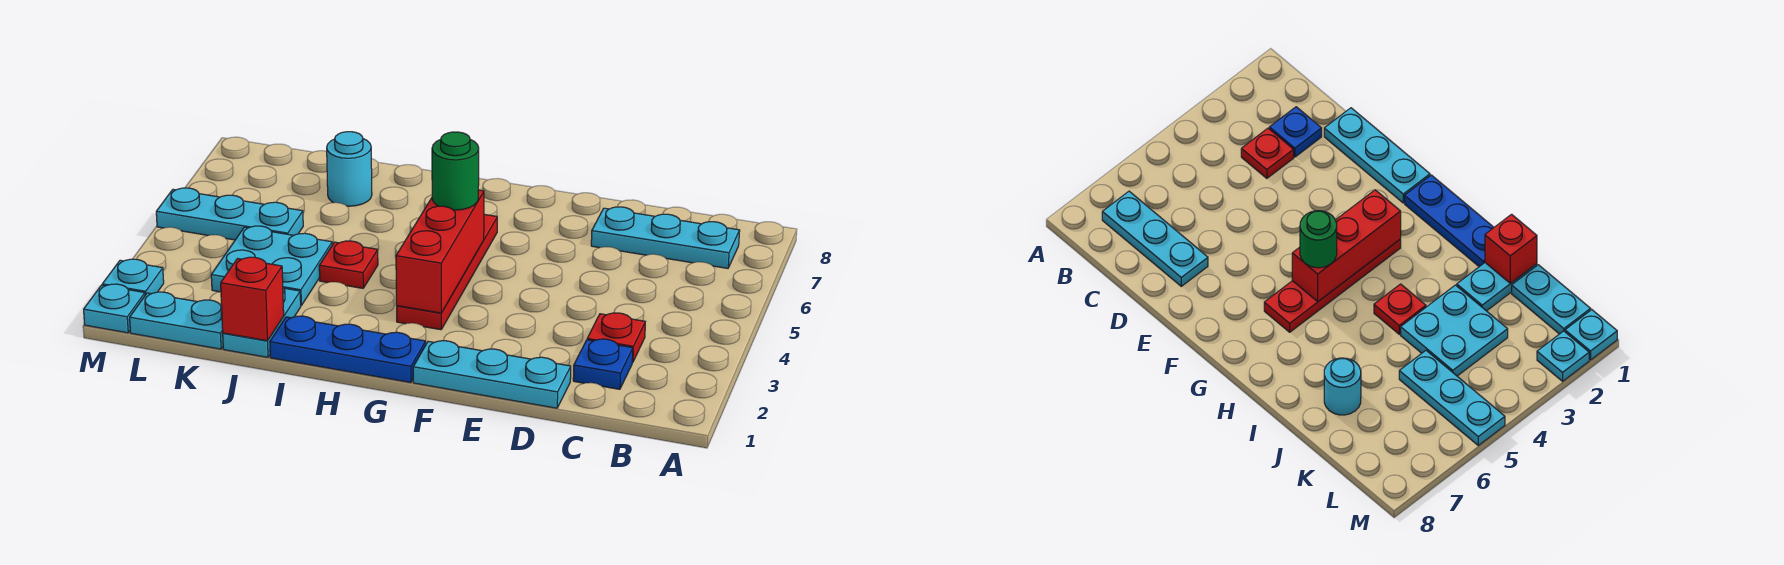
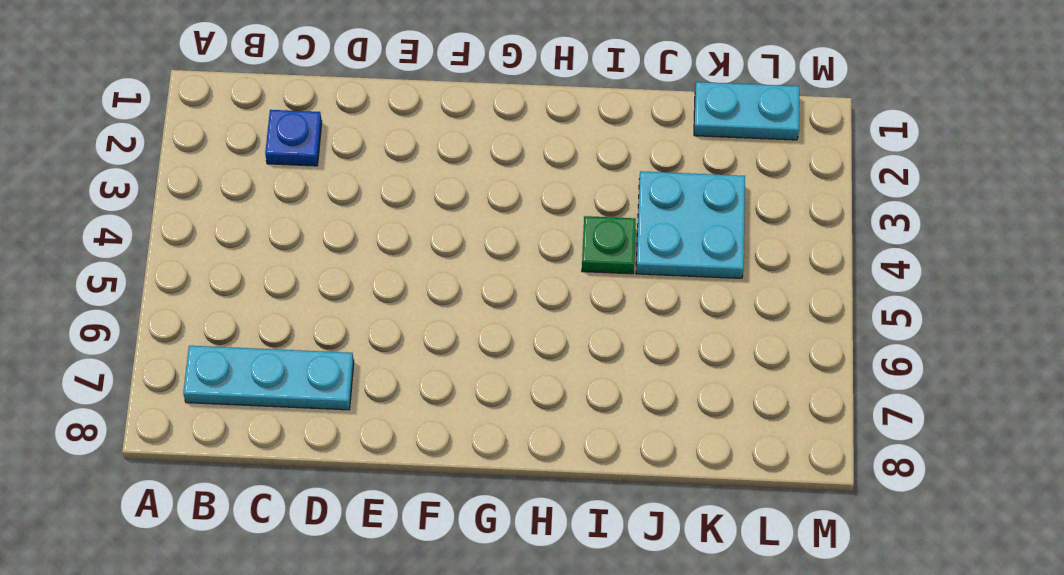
green 1x1 plate [582,216,636,274] -> red 1x1 plate [319,241,378,288]
none -> red 1x1 plate [587,313,645,363]
none -> cyan 1x3 plate [413,341,571,408]
none -> blue 1x3 plate [270,316,426,383]

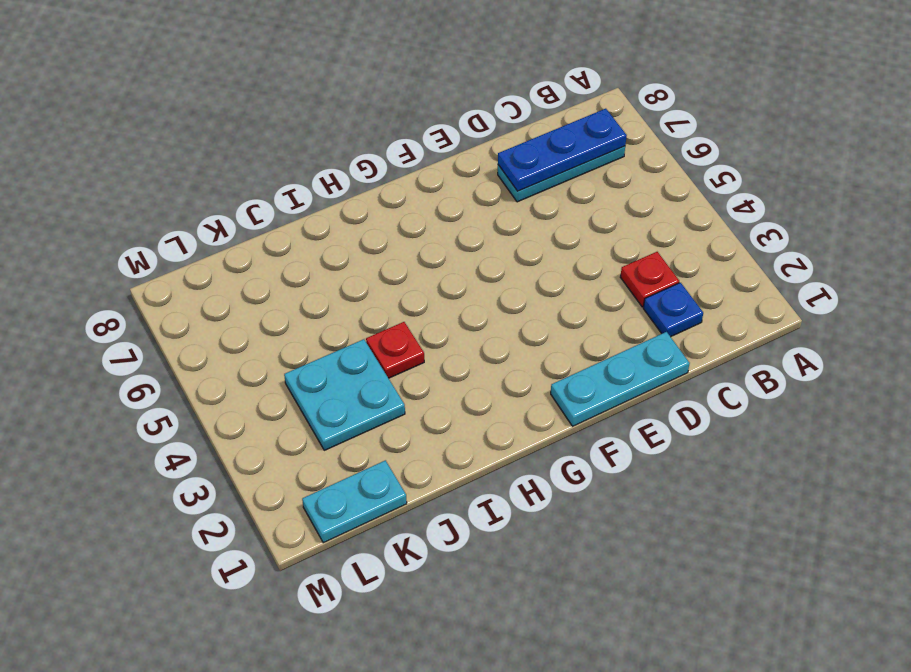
blue 1x3 plate [498,109,627,191] -> blue 1x3 plate moved to [270,316,426,383]
none -> red 1x4 plate [397,214,497,330]
none -> cyan 1x2 plate [223,287,301,357]
none -> cyan 1x1 round brick [327,132,372,206]

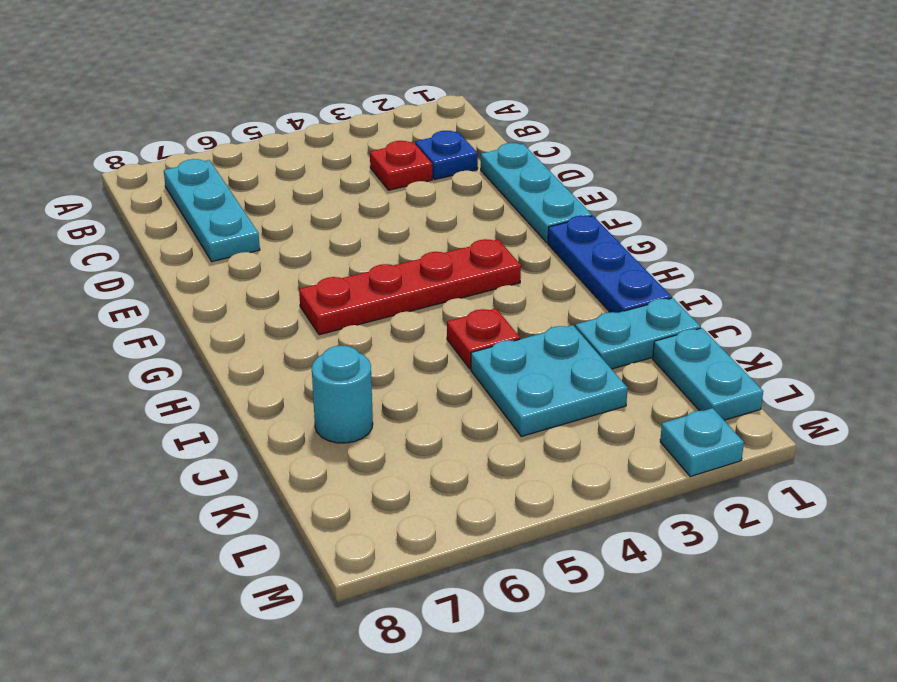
none -> cyan 1x3 plate [156,188,303,240]
none -> cyan 1x1 plate [84,284,145,333]
none -> red 1x3 brick [396,190,484,313]

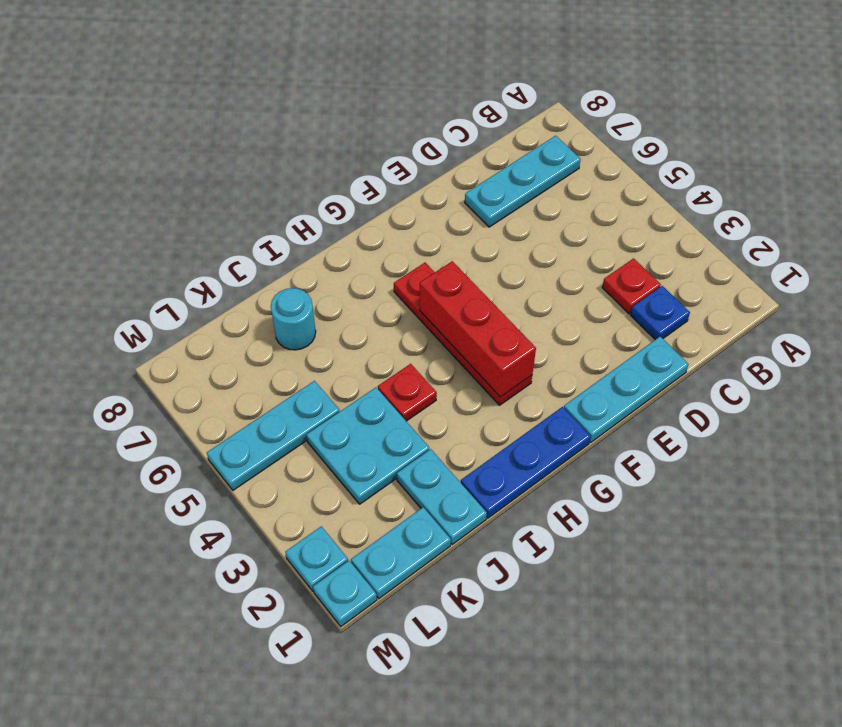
none -> red 1x1 brick [221,257,284,341]
none -> green 1x1 round brick [432,132,479,210]

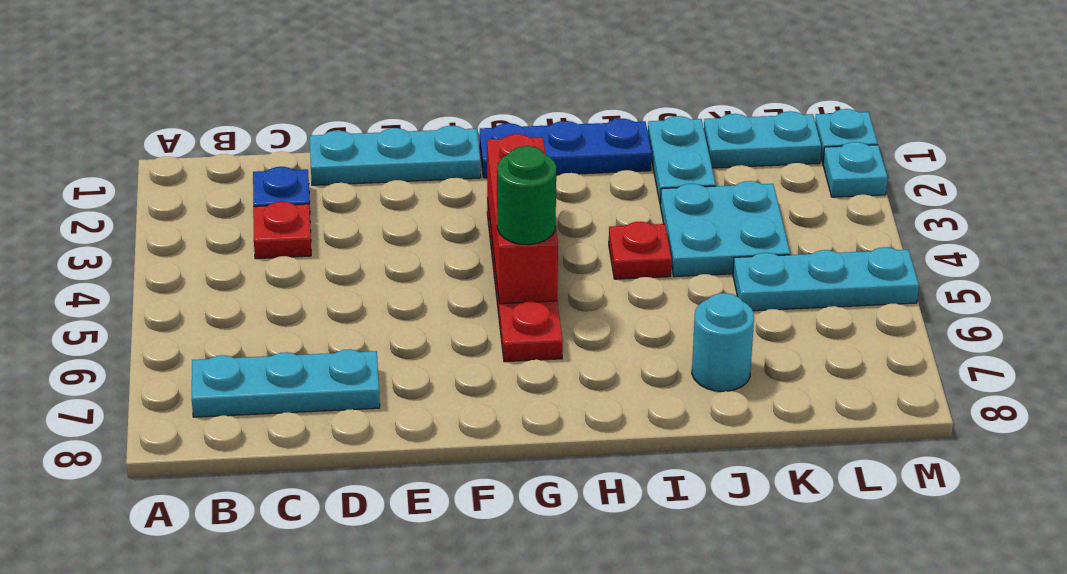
none -> red 1x1 brick [221,257,284,341]

